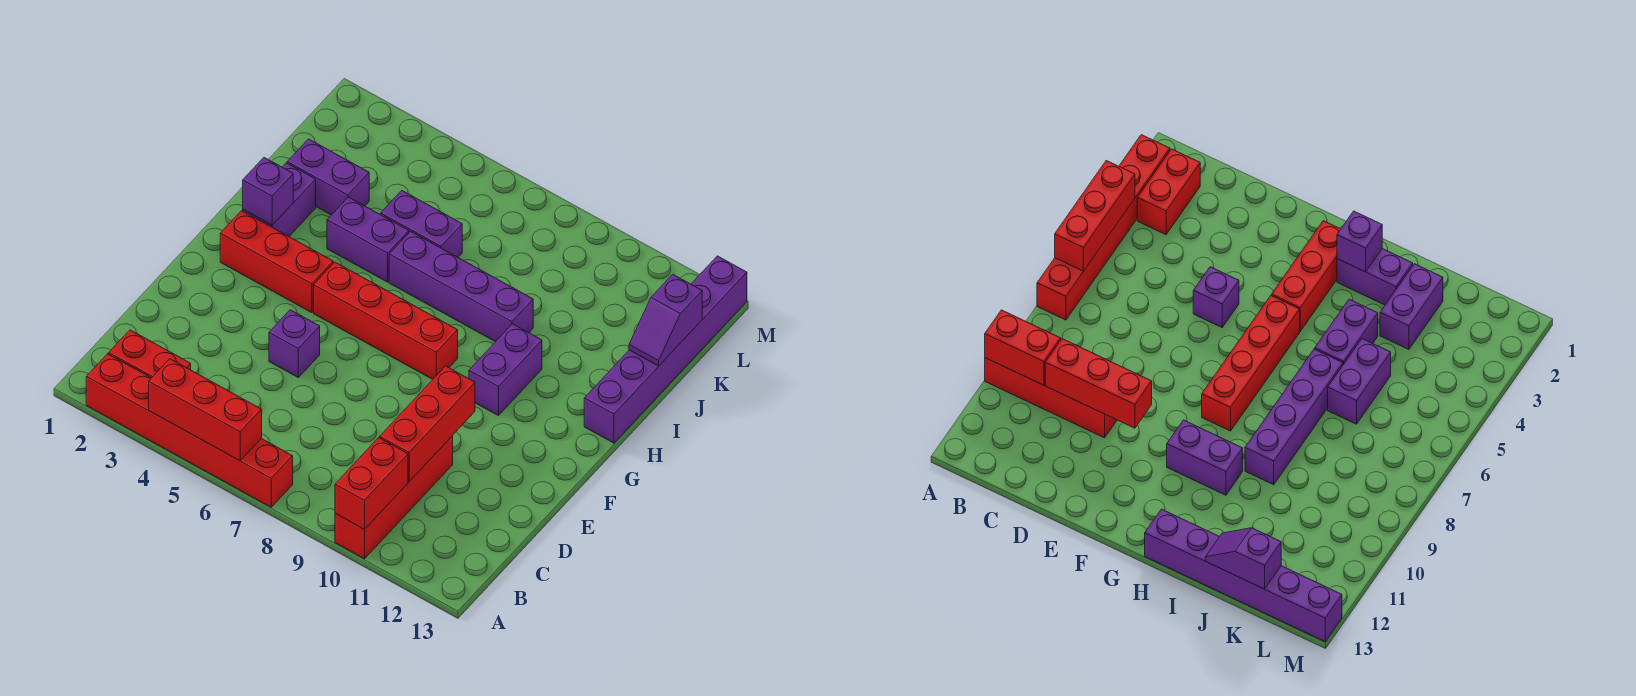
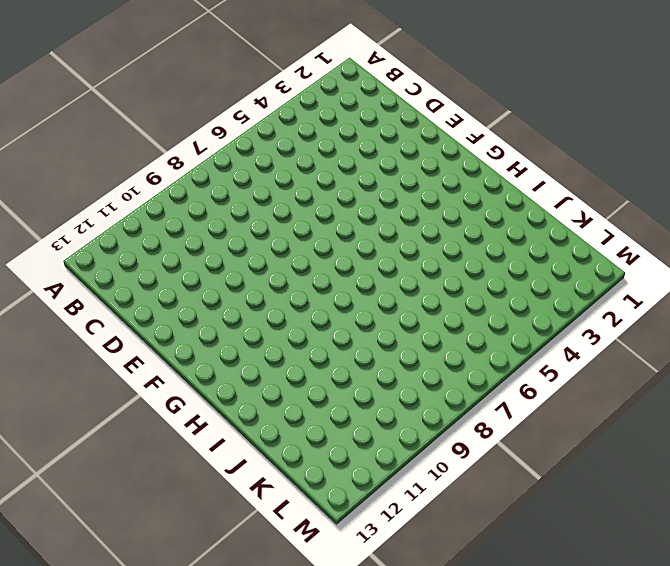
none -> red 1x6 brick [86,354,293,507]
none -> red 1x4 brick [335,436,453,559]
none -> red 1x2 brick [109,330,191,378]

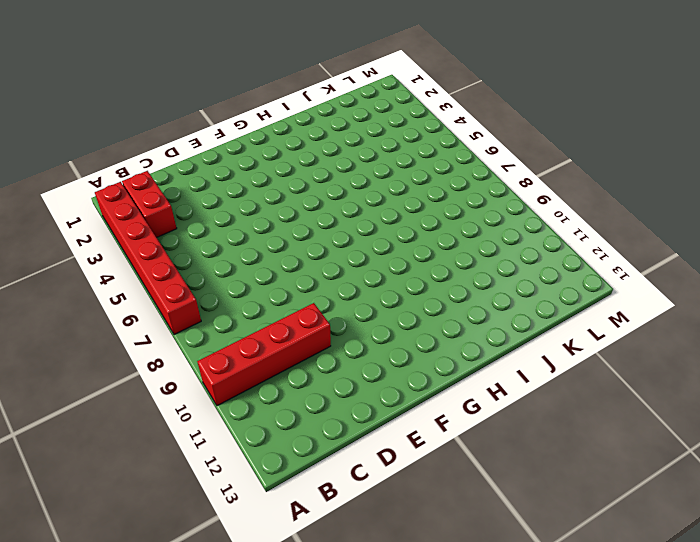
none -> purple 1x1 brick [269,310,320,377]
none -> red 1x3 brick [220,211,333,313]
none -> red 1x4 brick [314,262,458,379]

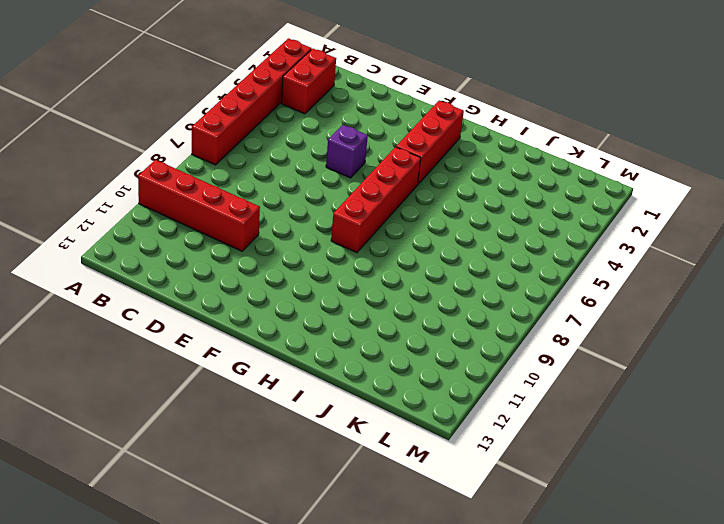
none -> purple 1x2 brick [469,324,542,416]
none -> purple 1x2 brick [243,163,316,236]
none -> purple 1x6 brick [584,256,747,443]

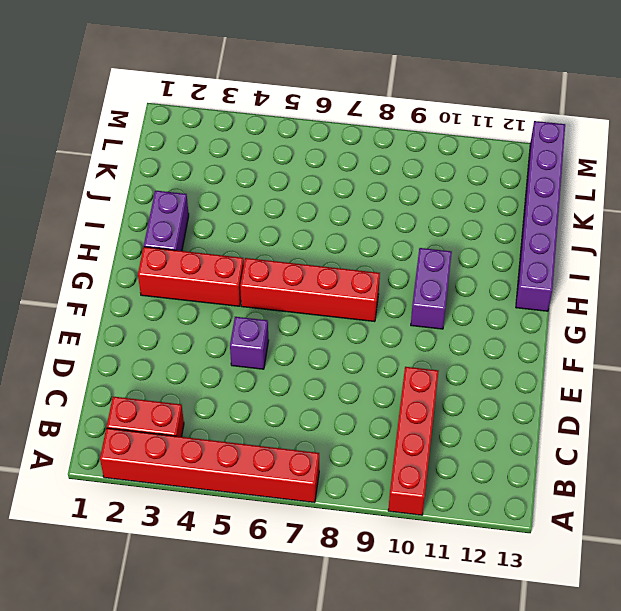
none -> purple 1x2 brick [327,197,409,282]
none -> purple 1x4 brick [389,232,533,342]
none -> purple 1x2 brick [287,139,369,215]

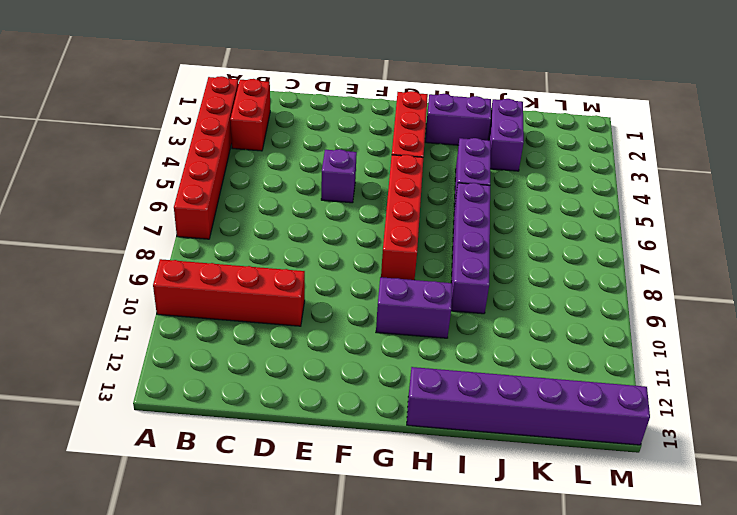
none -> purple 1x2 brick [380,191,462,257]
none -> red 1x3 brick [149,359,262,461]
none -> red 1x2 brick [335,438,408,529]

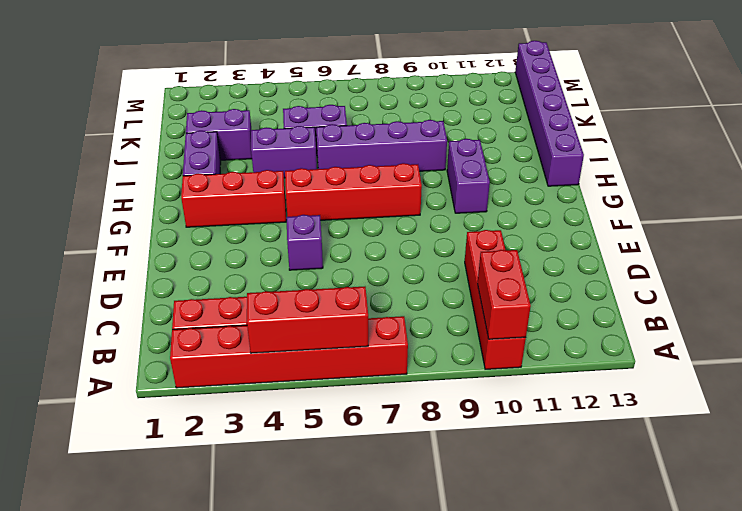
none -> red 1x3 brick [380,366,475,481]
none -> purple 1x1 brick [243,158,293,225]
none -> purple 1x2 slope [629,274,702,366]

